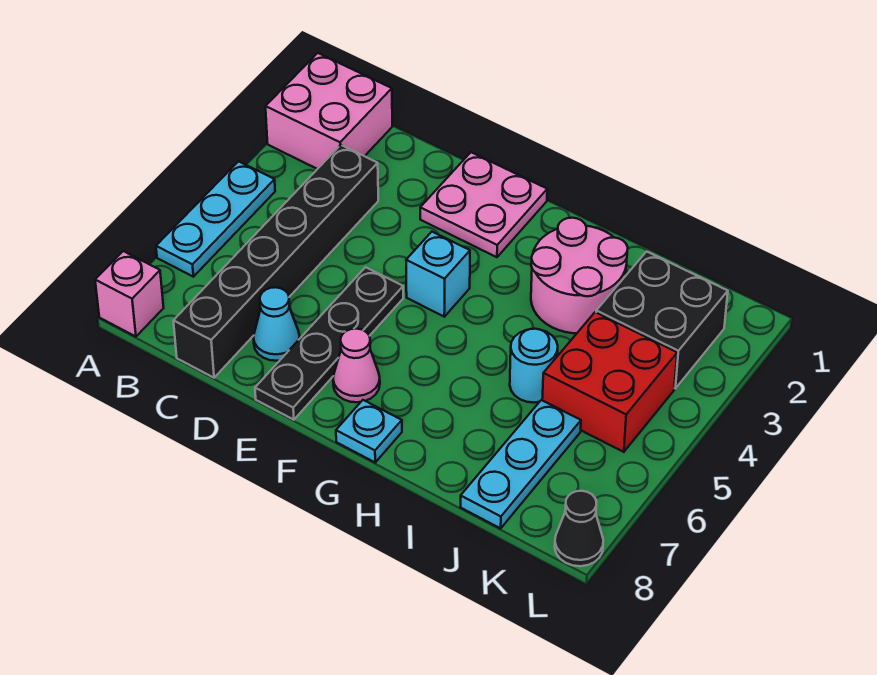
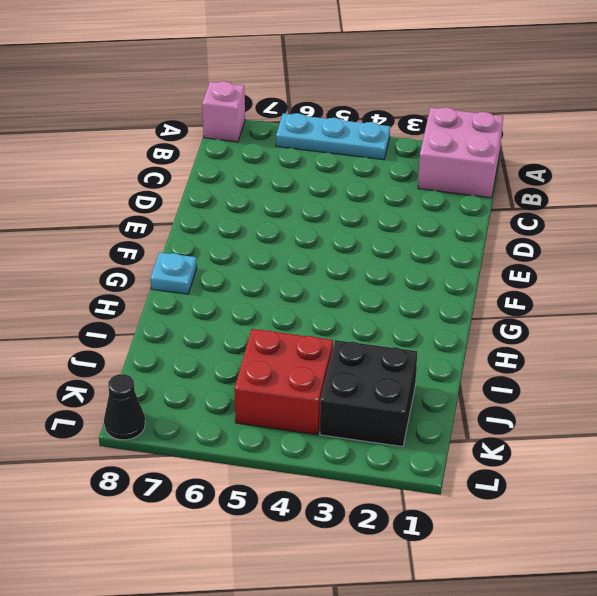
none -> black 1x6 brick [174,145,378,378]
none -> cyan 1x1 cone [253,287,300,361]
none -> pink 2x2 plate [420,152,547,257]

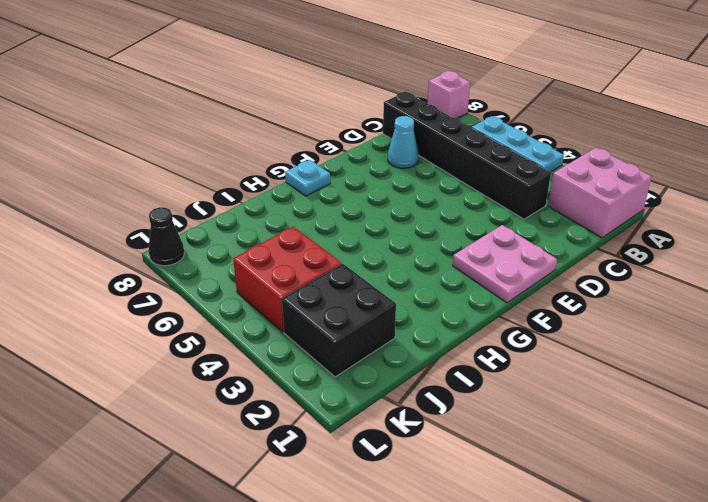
none -> black 1x4 plate [255,267,403,420]
none -> cyan 1x1 brick [406,232,470,317]
none -> pink 1x1 cone [333,329,380,402]

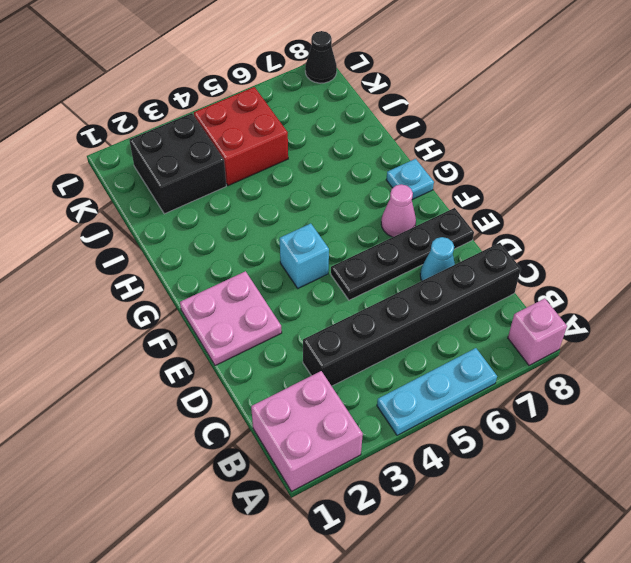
none -> pink 2x2 round brick [531,218,628,333]
none -> cyan 1x1 round brick [510,329,558,403]
none -> cyan 1x3 plate [461,400,581,528]

